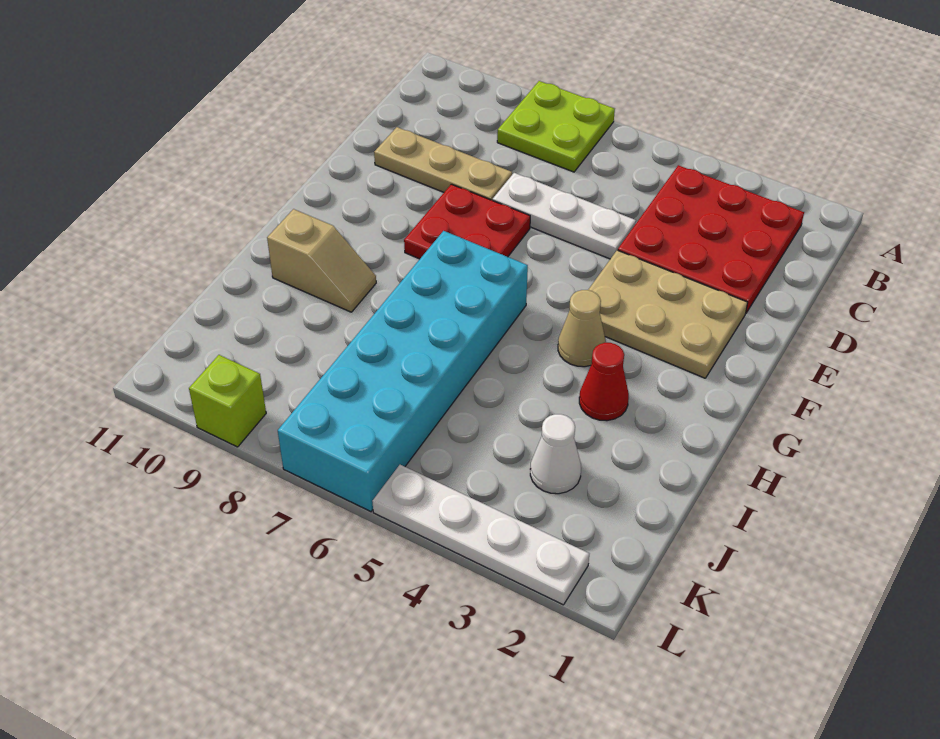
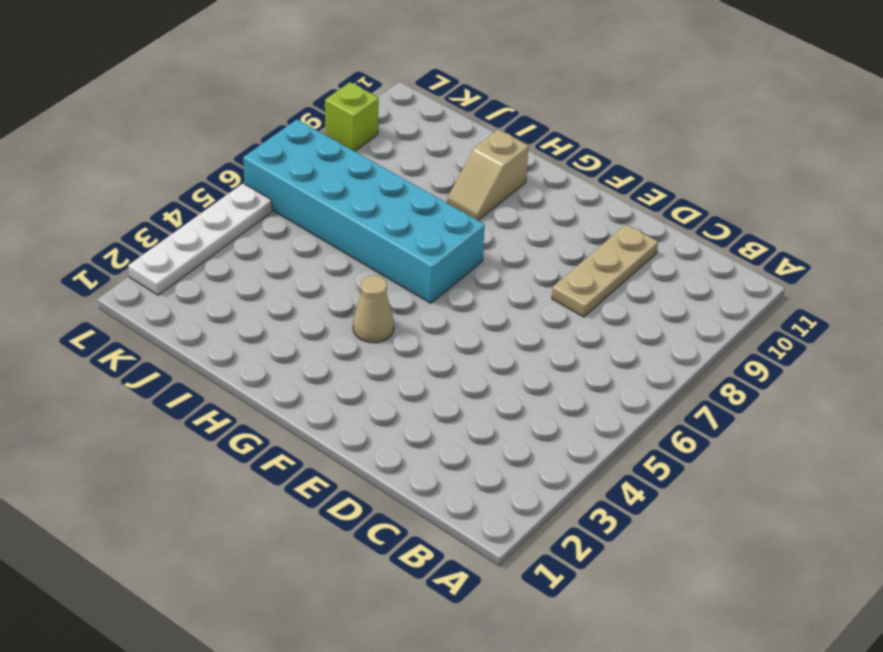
none -> lime 2x2 plate [497,81,615,172]
none -> red 3x3 plate [618,165,804,313]
none -> white 1x3 plate [493,173,636,259]

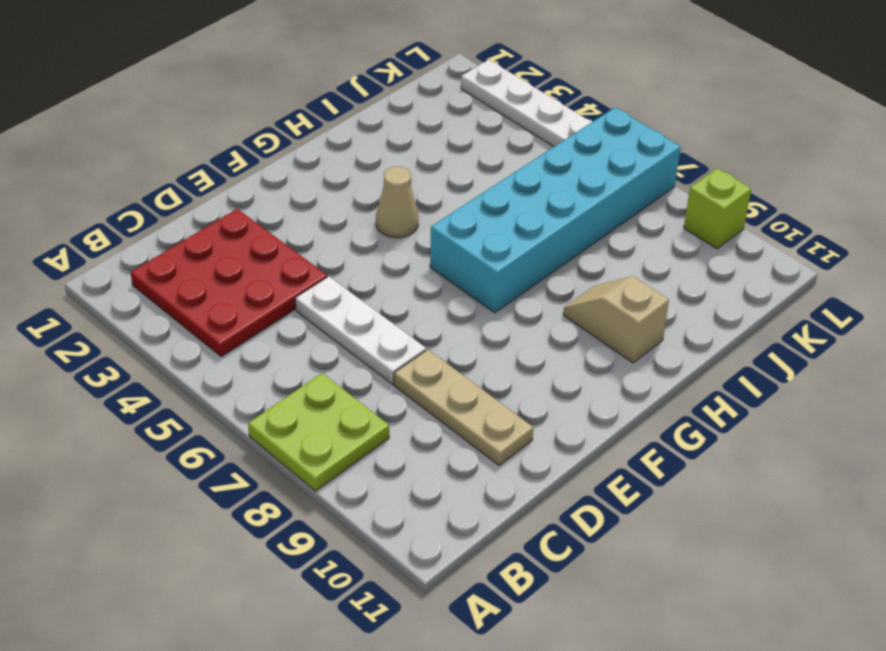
none -> tan 2x3 plate [588,250,748,378]
none -> red 2x2 plate [404,184,530,259]
none -> red 1x1 cone [579,343,629,421]

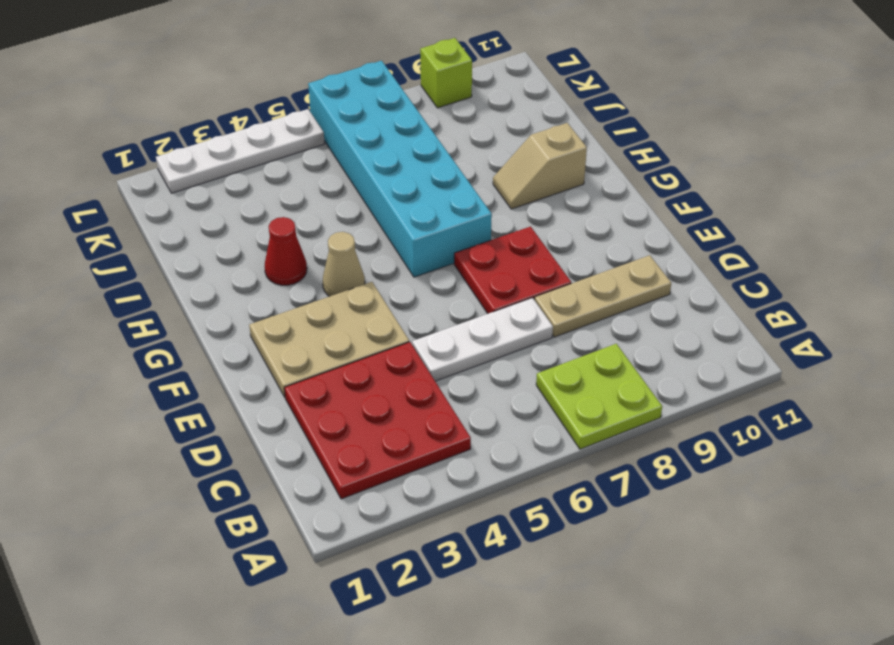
none -> white 1x1 cone [530,414,581,494]

